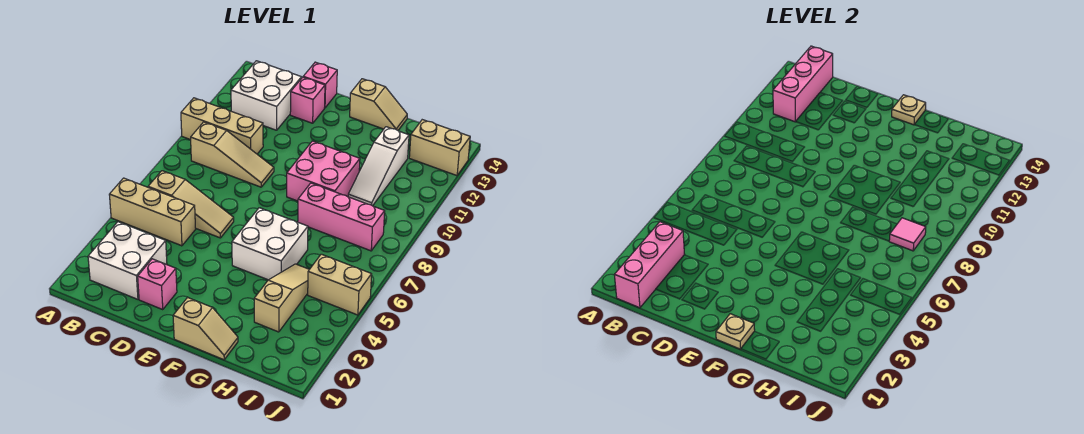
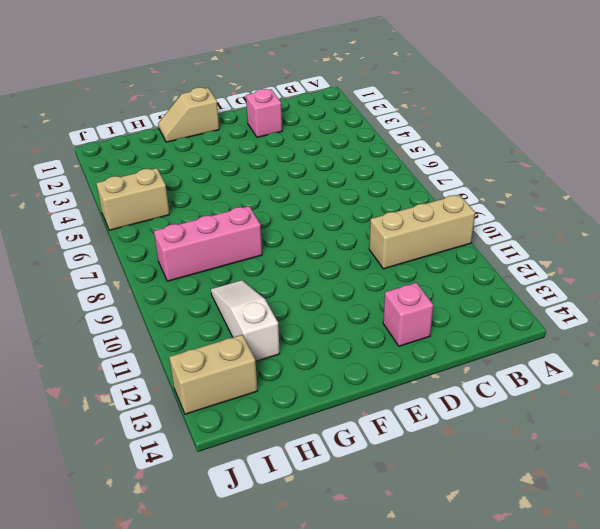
none -> tan 1x3 brick [109,178,196,246]
none -> white 2x2 brick [88,222,167,299]
none -> tan 1x3 slope [148,171,234,238]

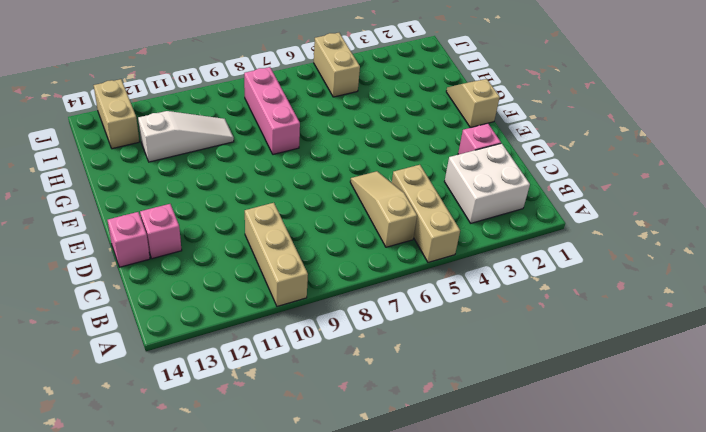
none -> tan 1x3 slope [191,122,274,187]
none -> white 2x2 brick [231,61,302,130]
none -> white 2x2 brick [232,208,308,280]

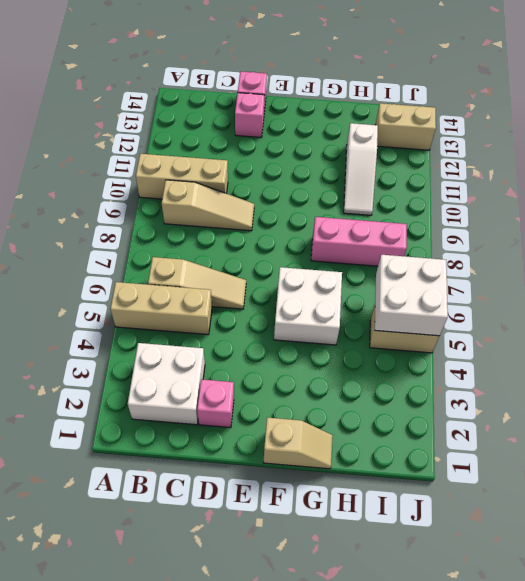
white 2x2 brick [375,255,448,336] -> white 2x2 brick moved to [231,61,302,130]
none -> pink 2x2 brick [287,141,360,201]
none -> tan 1x2 slope [350,79,407,130]
none -> tan 1x3 slope [254,264,309,332]

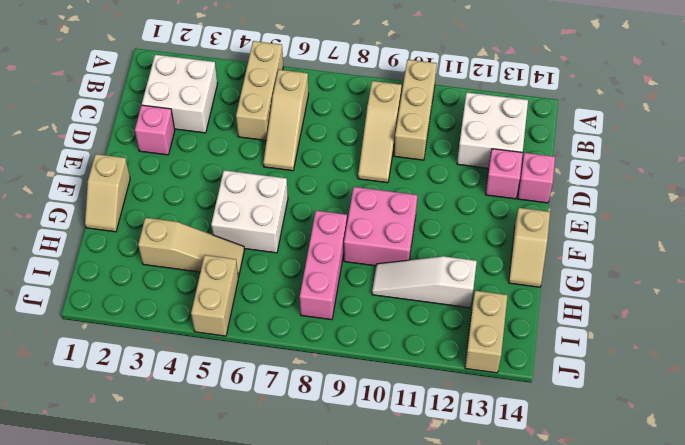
none -> pink 1x3 brick [614,222,685,308]
none -> pink 1x3 brick [773,46,833,122]
none -> tan 1x1 plate [716,314,755,349]

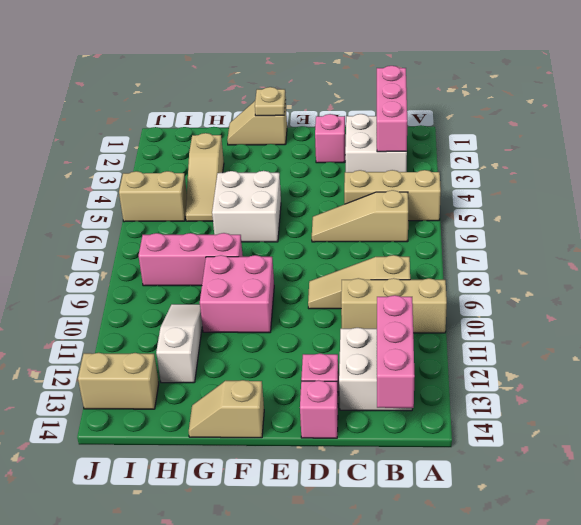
none -> tan 1x1 plate [892,95,926,125]
none -> pink 1x1 tile [889,218,926,251]

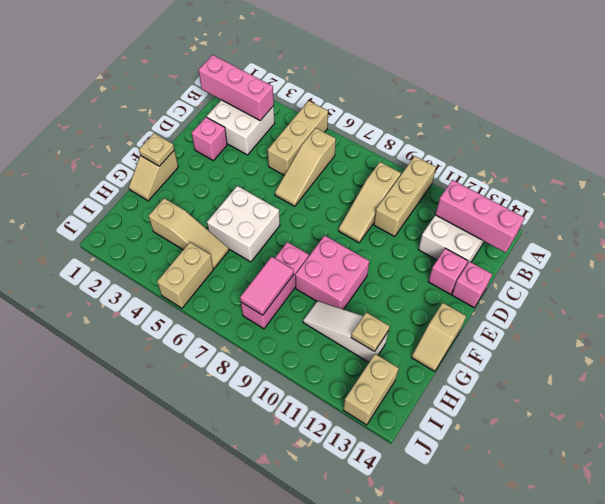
pink 1x2 tile [240,257,294,315] -> pink 1x1 tile [889,218,926,251]
tan 1x1 plate [351,312,390,352] -> tan 1x1 plate moved to [892,95,926,125]

